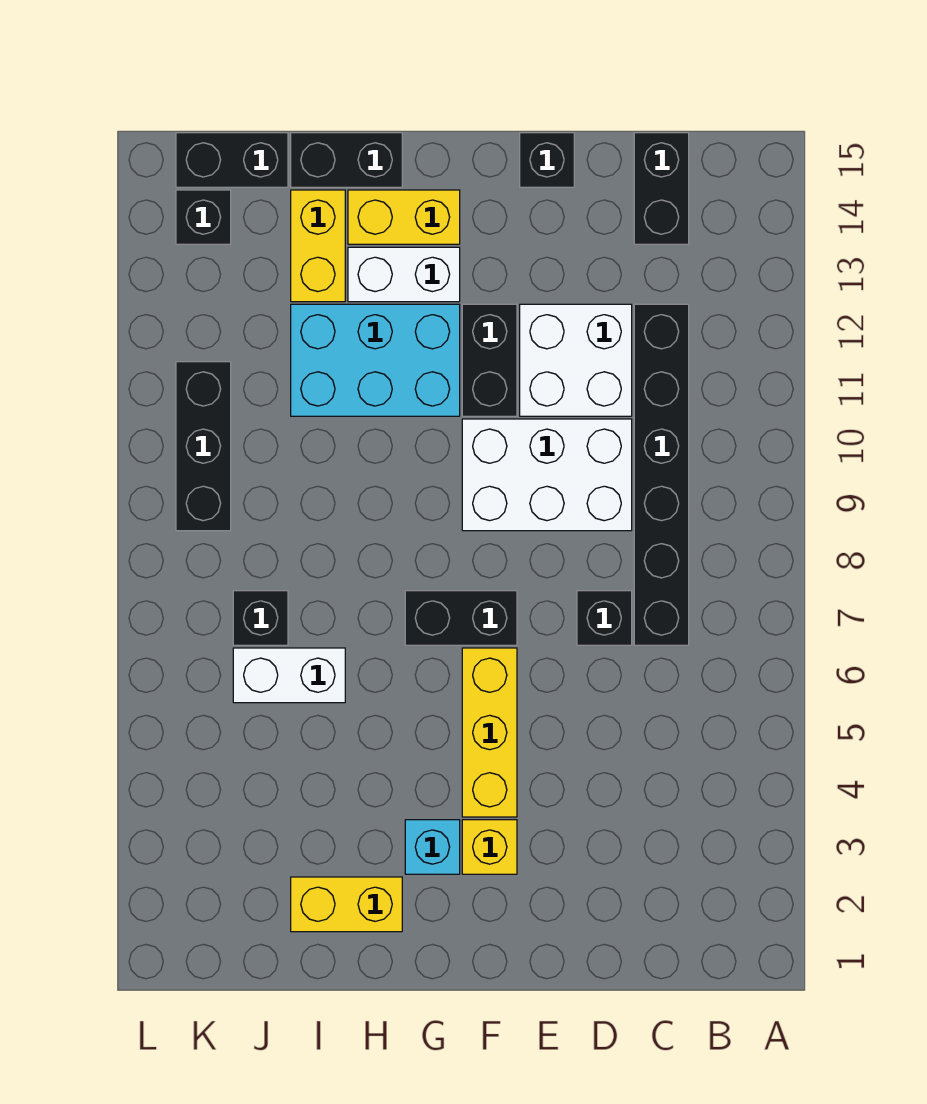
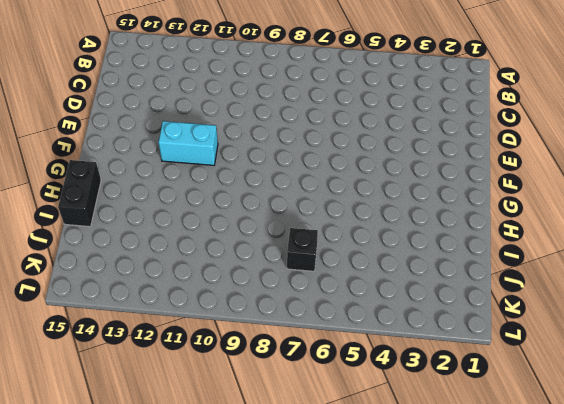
cyan 1x2 brick [159,121,218,165] -> black 1x2 brick [462,304,517,416]
none -> black 1x6 brick [634,304,689,645]
none -> black 1x2 brick [634,133,689,244]
none -> black 1x1 brick [577,591,632,645]

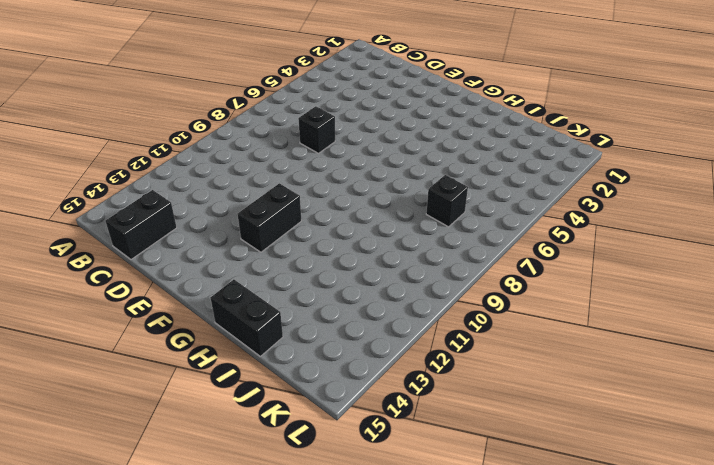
none -> black 1x6 brick [634,304,689,645]
none -> white 2x3 brick [462,419,632,531]
none -> white 2x2 brick [520,304,632,416]

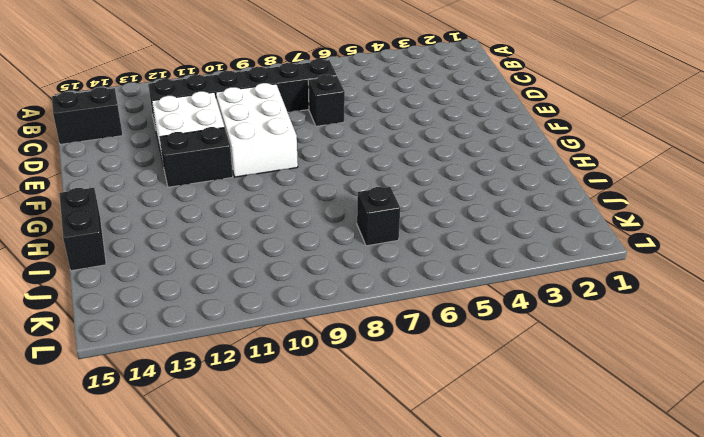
none -> black 1x1 brick [520,133,574,187]
none -> yellow 1x1 brick [462,820,517,874]
none -> yellow 1x3 brick [462,648,517,817]

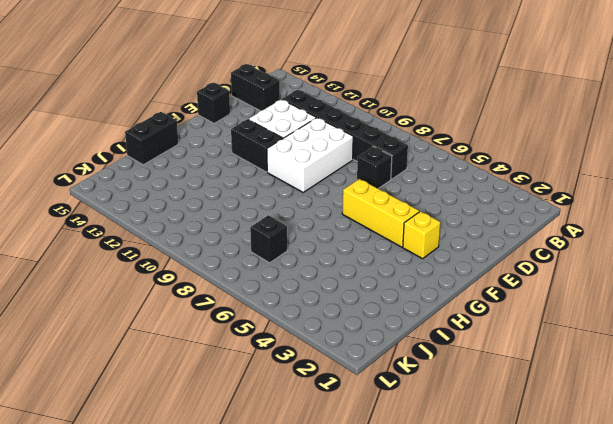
none -> black 1x2 brick [405,591,517,645]
none -> cyan 1x1 brick [405,820,460,874]
none -> cyan 2x3 brick [291,304,460,416]

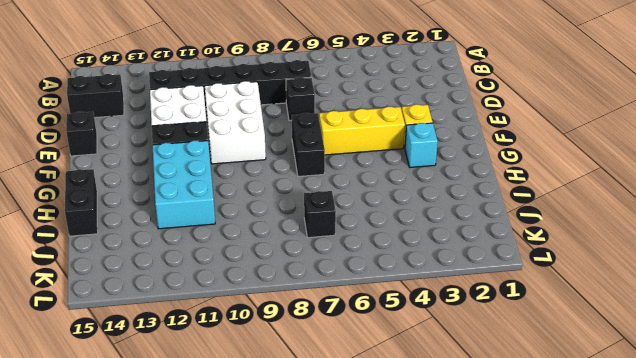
none -> white 1x2 brick [348,247,460,302]
none -> yellow 1x2 brick [348,190,460,244]
none -> yellow 1x2 brick [291,877,402,932]

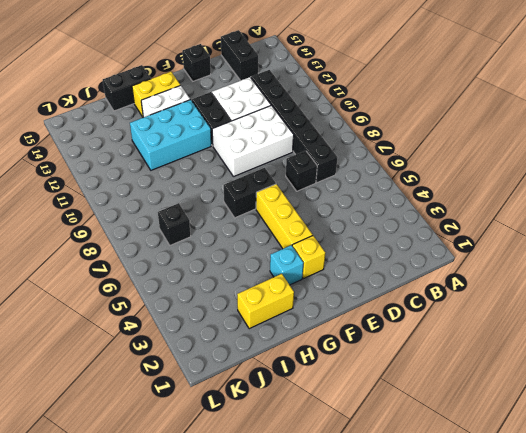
none -> white 1x2 brick [233,648,345,703]
none -> yellow 1x2 brick [291,190,345,302]
none -> black 1x2 brick [176,133,288,187]

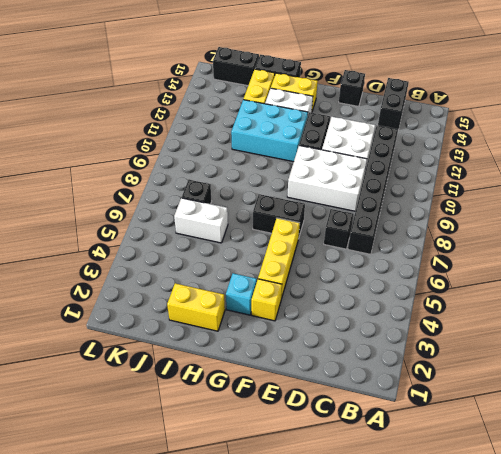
none -> black 1x3 brick [176,362,231,531]
none -> black 1x1 brick [176,190,231,244]

